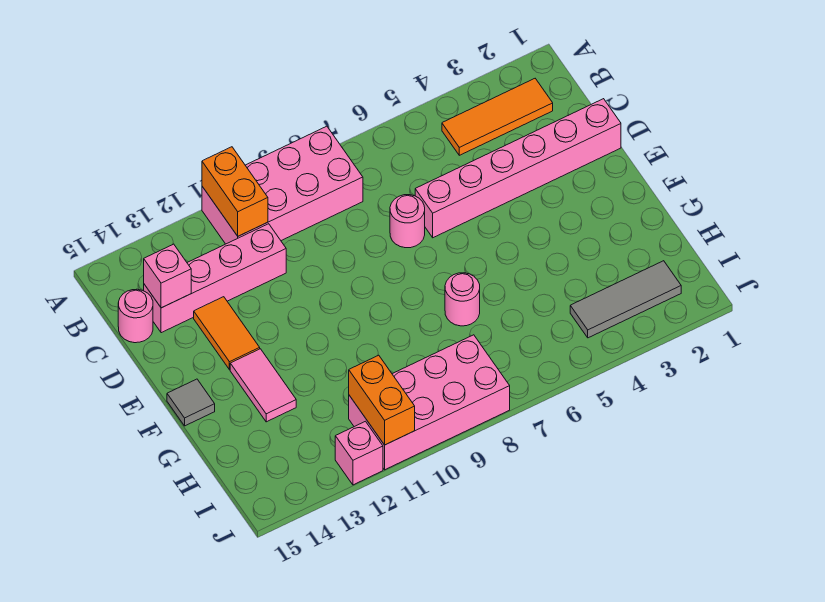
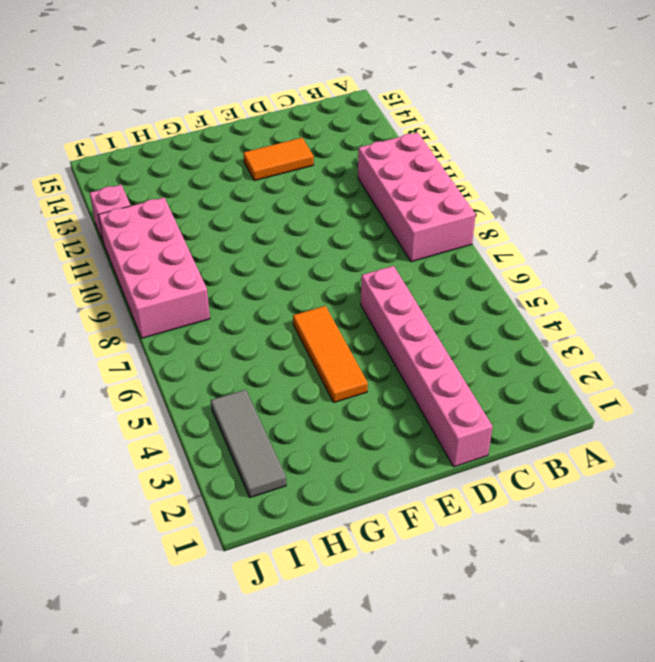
orange 1x3 tile [293,306,368,402] -> orange 1x3 tile moved to [442,79,553,155]
none -> pink 1x4 brick [144,224,286,333]
none -> pink 1x1 round brick [118,289,153,343]
none -> pink 1x1 round brick [390,195,425,248]

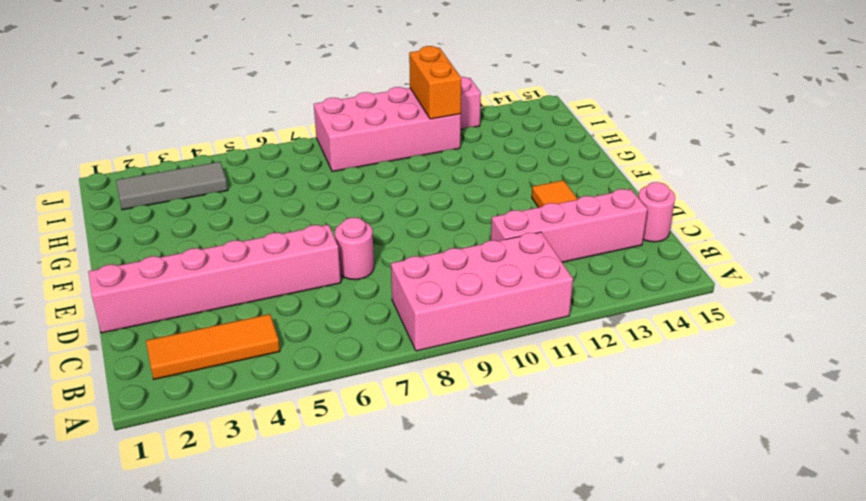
none -> pink 1x2 tile [230,349,296,422]
none -> grey 1x1 tile [167,379,215,426]
none -> pink 1x1 round brick [445,273,480,326]

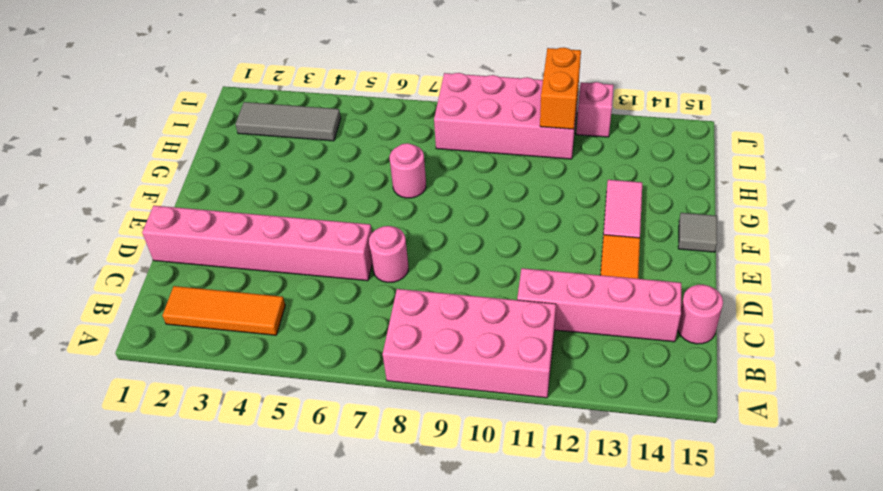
none -> orange 1x2 brick [202,147,268,236]
none -> pink 1x1 brick [144,244,191,308]

